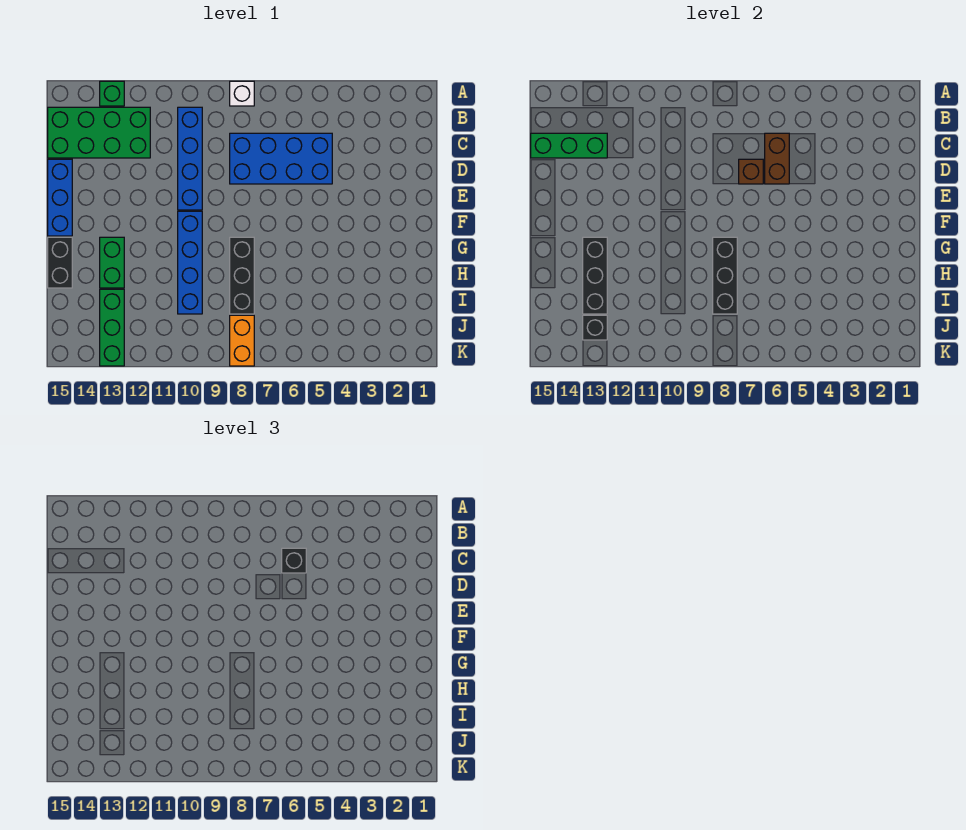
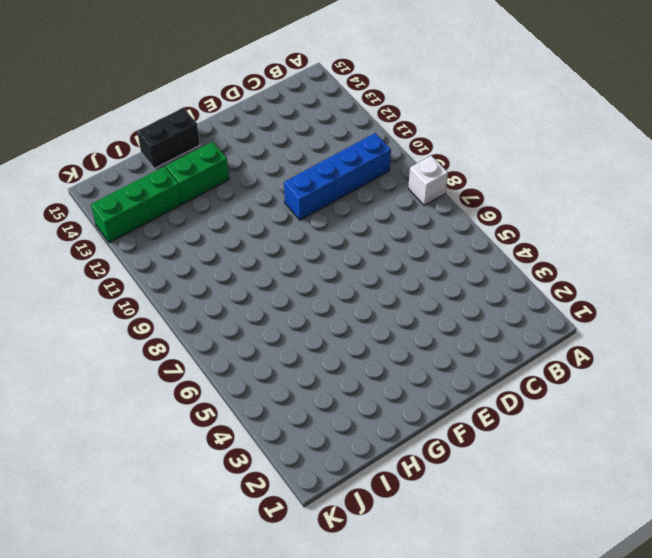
none -> green 1x1 brick [100,81,124,106]
none -> green 2x4 brick [48,107,150,158]
none -> blue 2x4 brick [230,133,332,184]

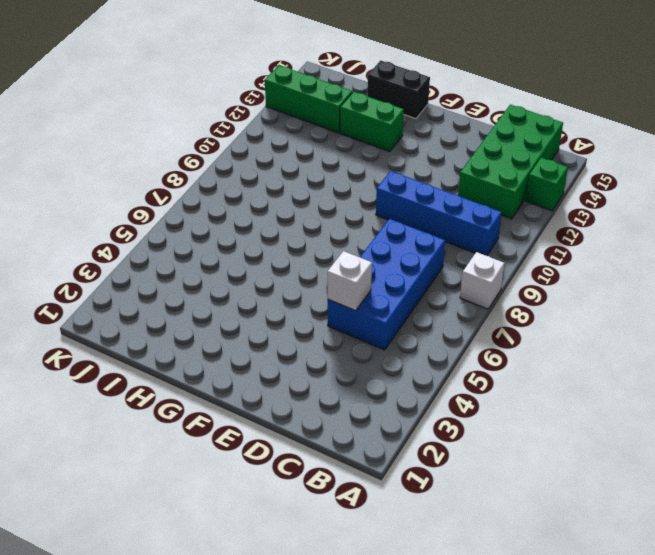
white 1x1 brick [328,251,372,311] -> none
none -> blue 1x3 brick [48,159,72,236]
none -> blue 1x4 brick [178,211,202,314]
none -> black 1x3 brick [230,237,254,314]

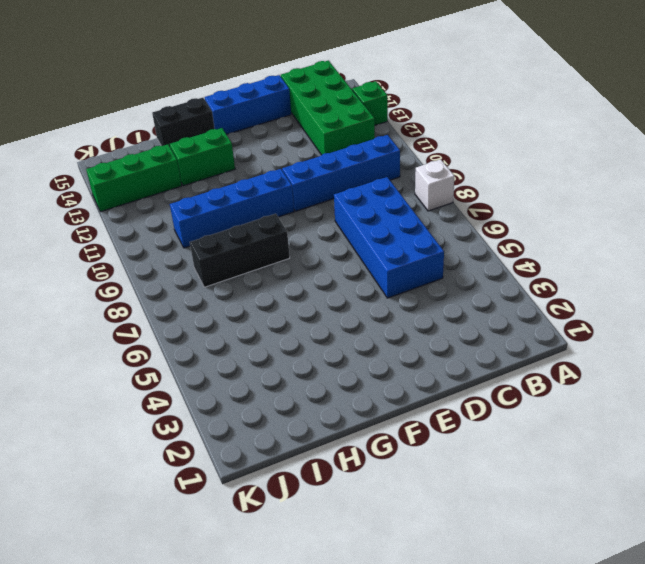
none -> orange 1x2 brick [230,315,254,366]
none -> brown 1x2 brick [765,133,789,184]
none -> green 1x3 brick [531,133,607,158]

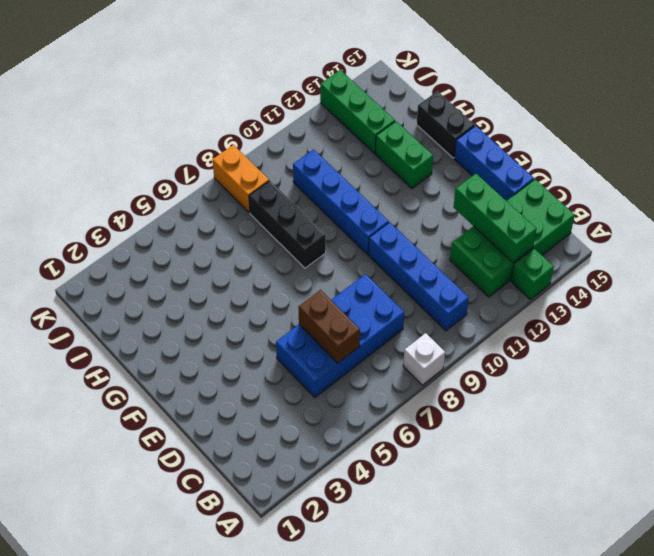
green 1x3 brick [454,173,537,263] -> green 1x3 brick turned to [531,133,607,158]
none -> brown 1x1 brick [739,159,763,184]
none -> black 1x3 brick [713,237,737,314]
none -> black 1x3 brick [583,237,607,314]

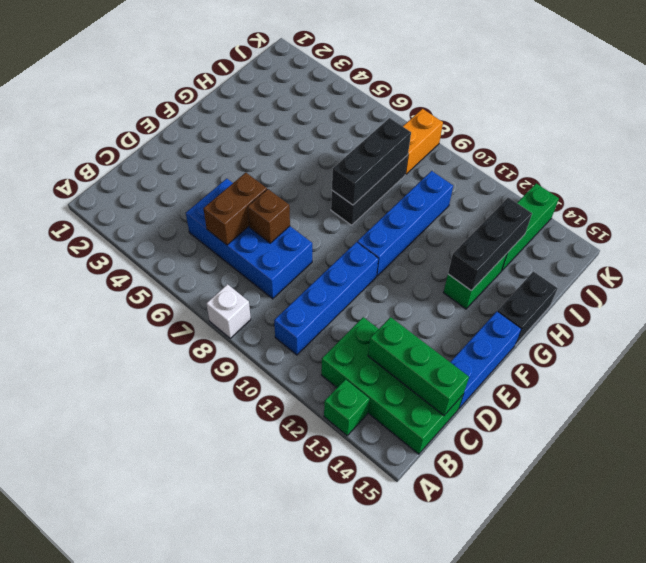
none -> black 1x1 brick [583,315,607,340]
none -> black 1x1 brick [282,548,306,573]

